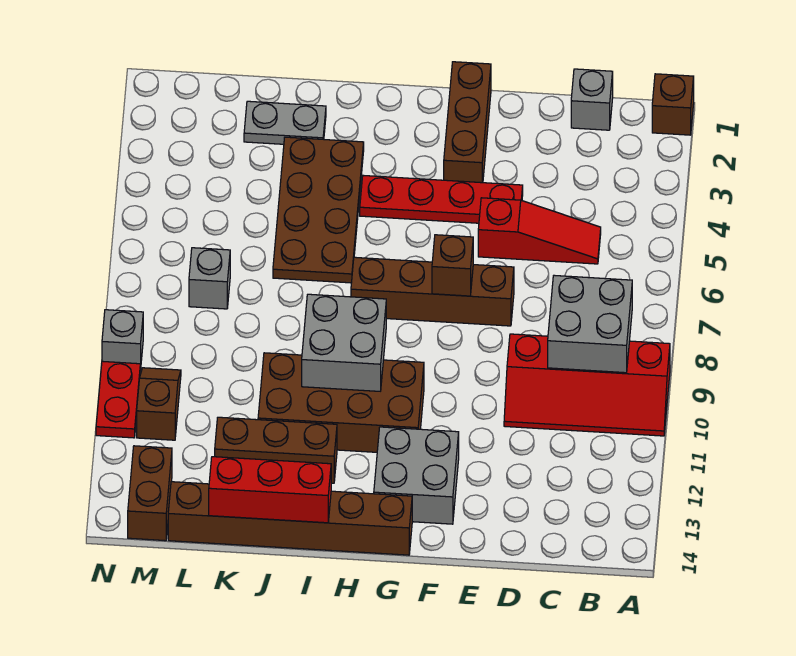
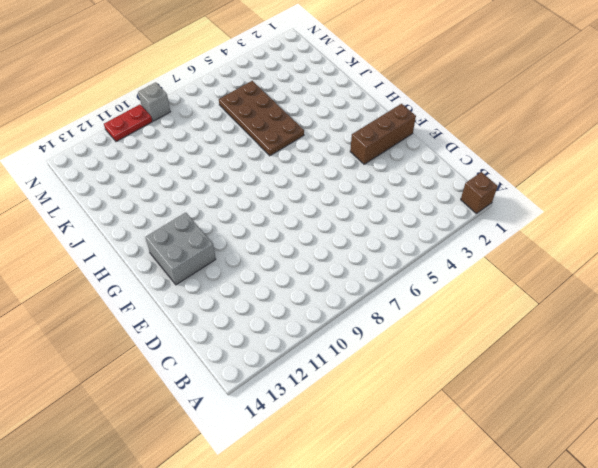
brown 2x4 plate [219,81,304,156] -> brown 2x4 plate turned to [273,137,364,283]
none -> red 2x4 slope [504,334,670,436]
none -> grey 1x1 brick [571,69,613,130]
none -> red 1x3 slope [478,198,601,264]

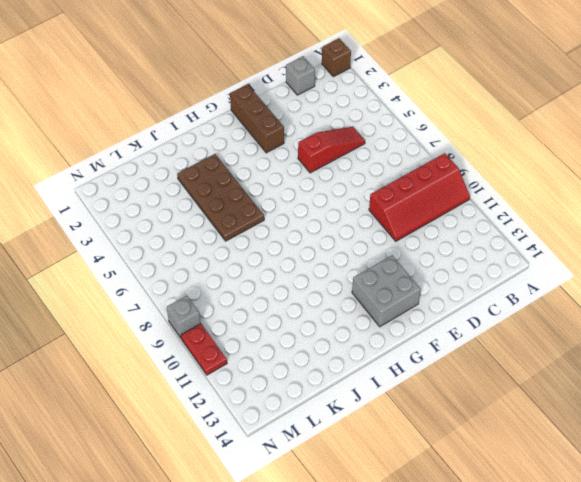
none -> red 1x4 plate [360,175,523,223]
none -> brown 1x4 brick [351,257,514,326]
none -> brown 2x4 brick [258,353,424,452]

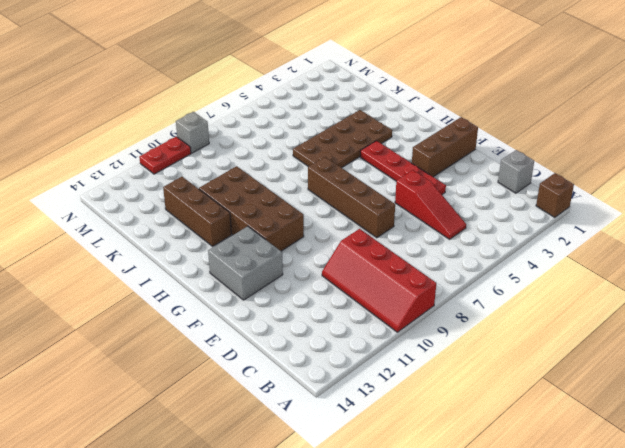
none -> brown 1x6 brick [168,482,412,555]
none -> grey 1x2 plate [244,101,326,144]
none -> grey 1x1 brick [189,248,230,309]

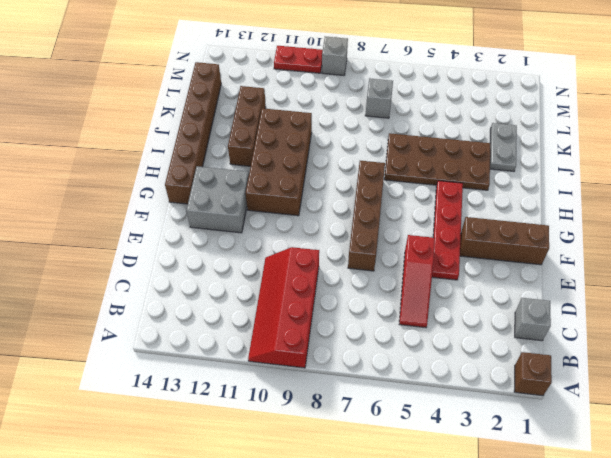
none -> brown 1x2 slope [137,368,181,440]
none -> brown 1x2 brick [128,446,172,541]
none -> grey 2x2 brick [548,275,632,373]

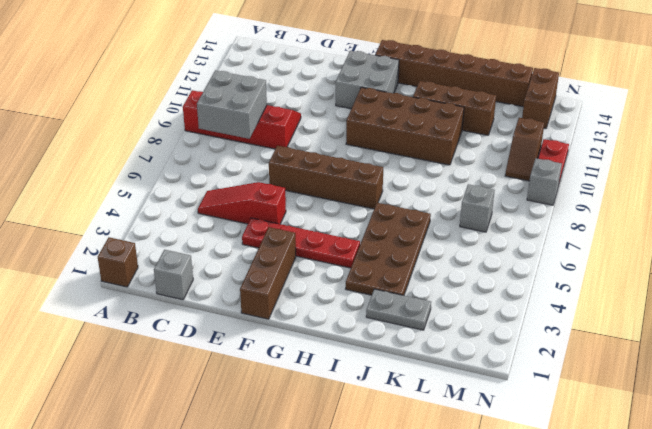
none -> brown 1x1 brick [432,235,473,296]
none -> grey 2x2 brick [302,294,386,391]
none -> red 1x3 brick [209,457,331,523]

